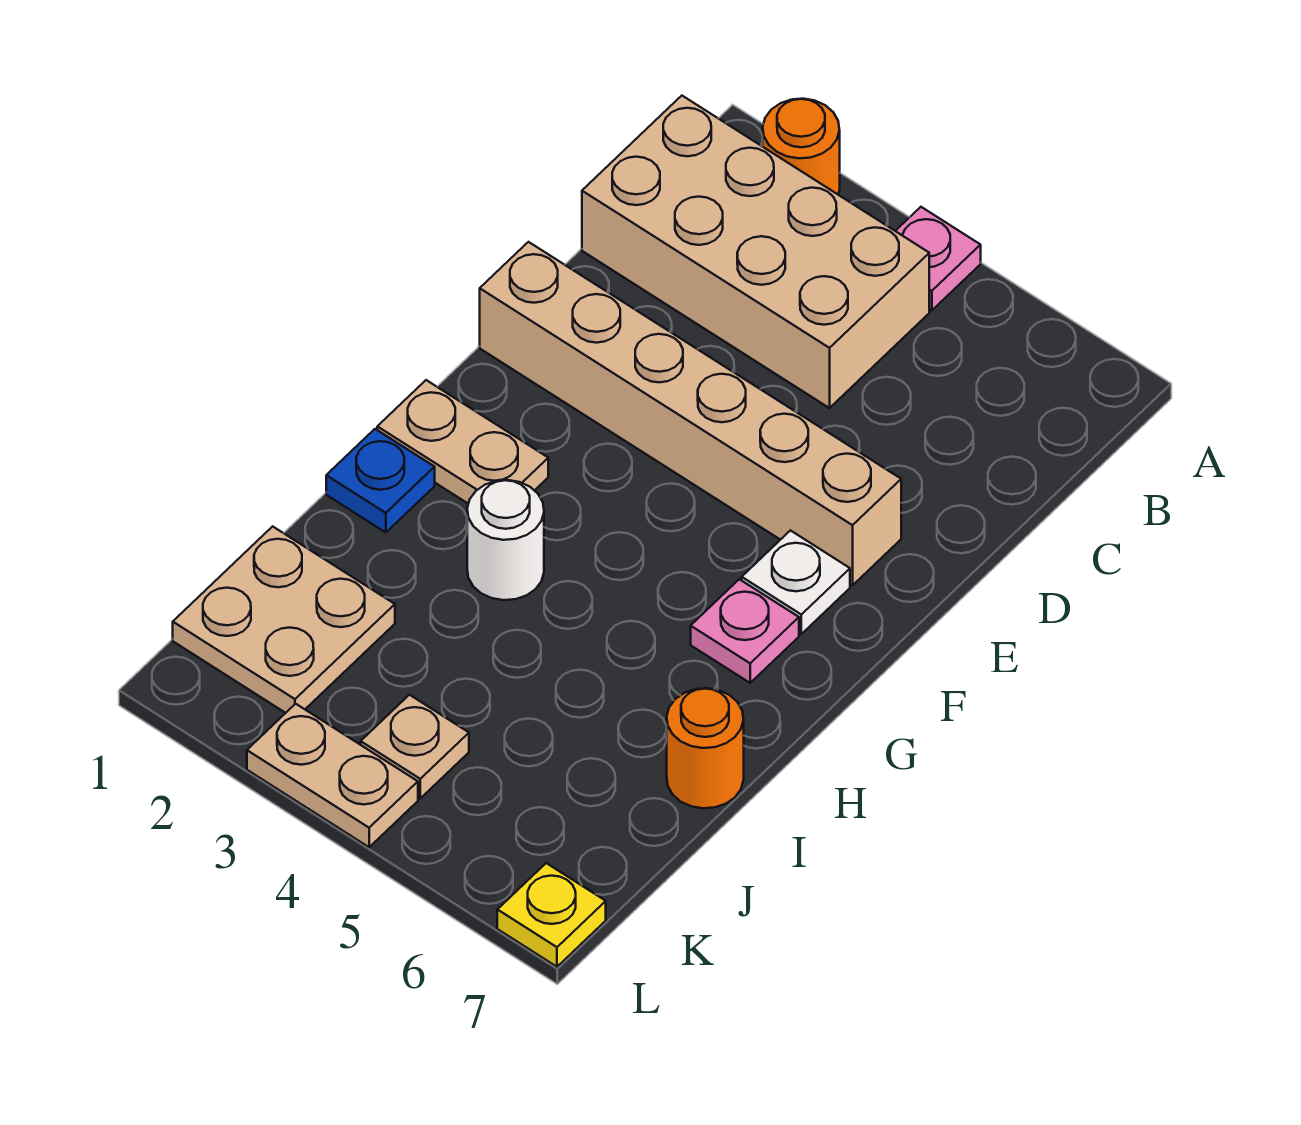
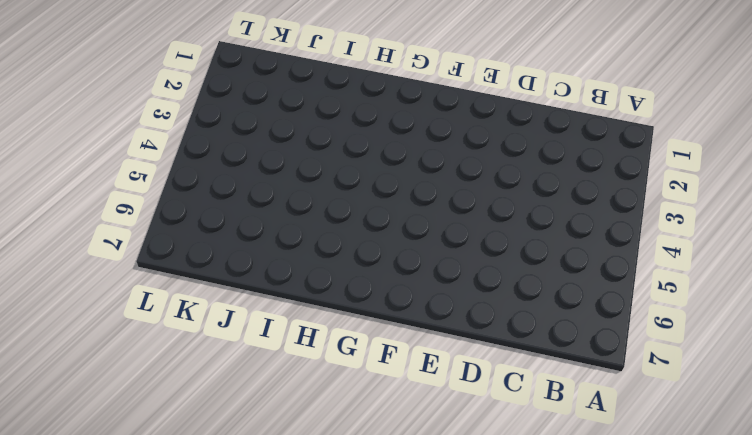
none -> orange 1x1 round brick [762,99,840,194]
none -> pink 1x1 plate [896,207,981,310]
none -> tan 2x4 brick [582,96,929,408]

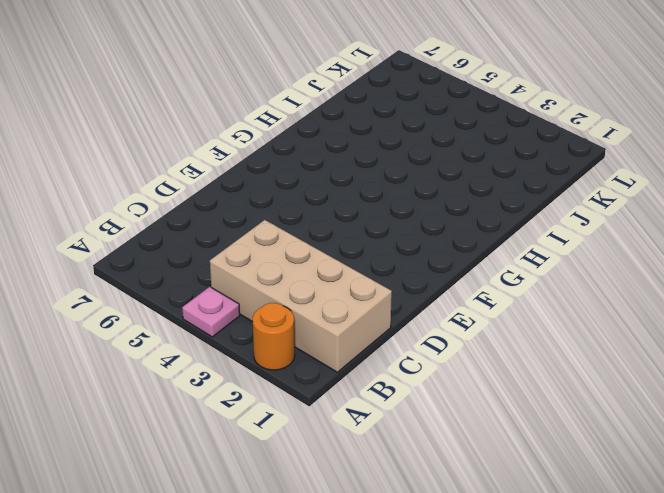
none -> tan 1x6 brick [480,242,901,585]
none -> white 1x1 plate [742,531,850,634]
none -> tan 1x2 plate [377,380,548,504]

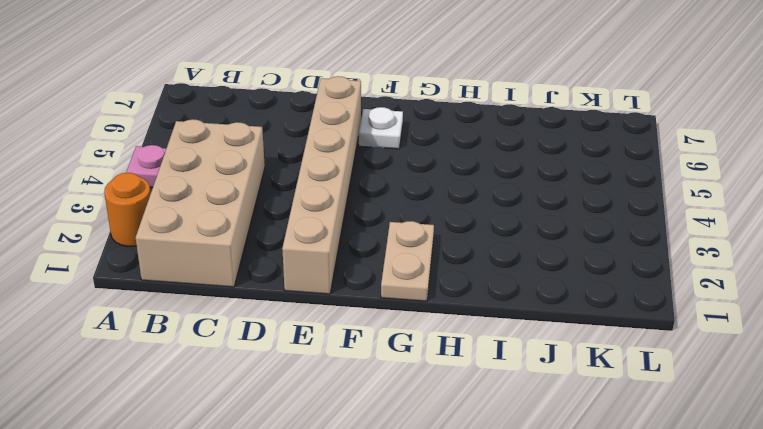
none -> pink 1x1 plate [691,579,799,683]
none -> blue 1x1 plate [326,429,435,533]
none -> white 1x1 round brick [467,480,544,600]

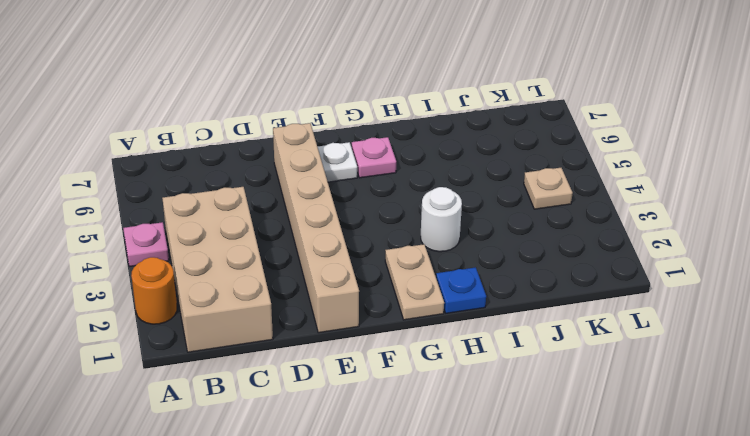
none -> orange 1x1 round brick [667,688,744,808]
none -> tan 2x2 plate [173,526,395,713]
none -> tan 1x2 plate [247,704,418,847]

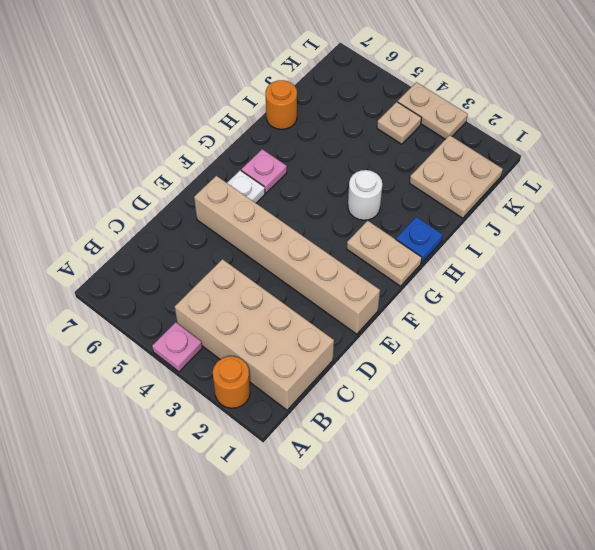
none -> yellow 1x1 plate [497,863,606,967]

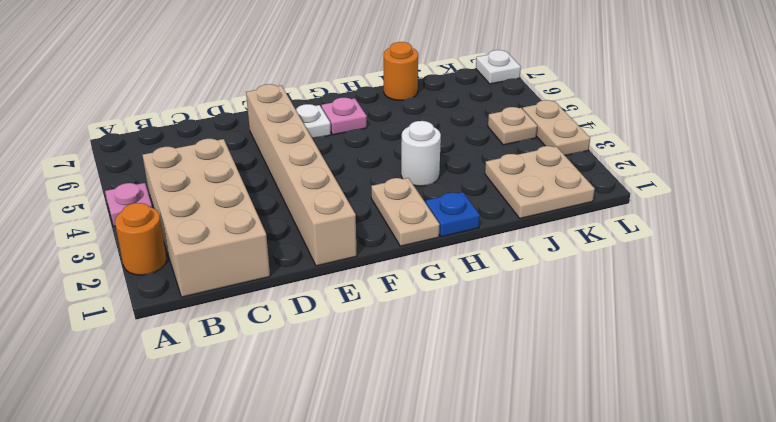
white 1x1 plate [476,50,521,84] -> yellow 1x1 plate [497,863,606,967]

